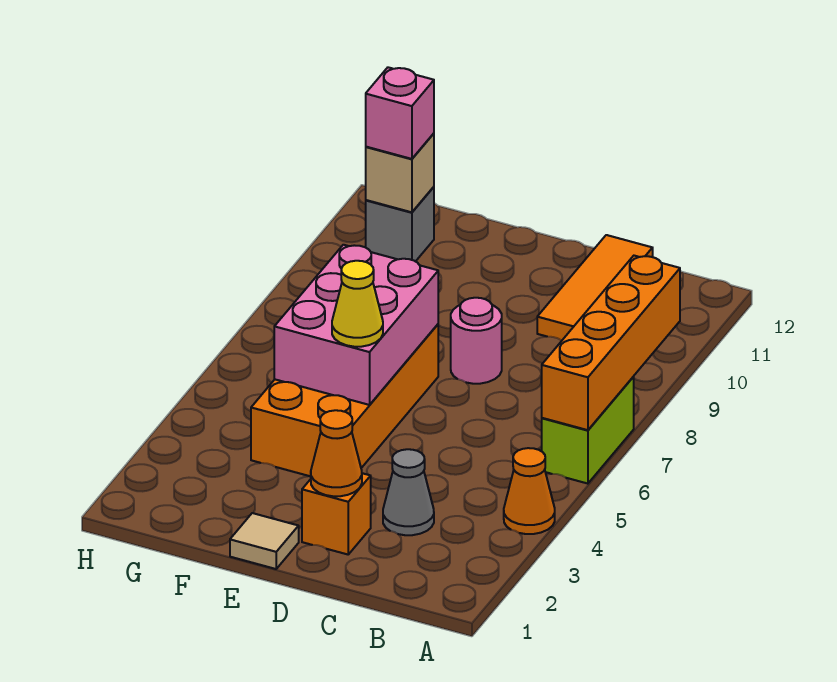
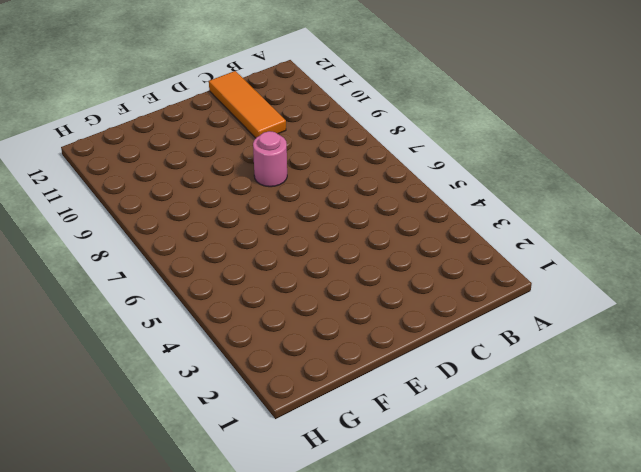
none -> orange 1x1 cone [504,448,555,534]
none -> lime 1x2 brick [542,377,634,484]
none -> grey 1x1 cone [383,449,434,535]

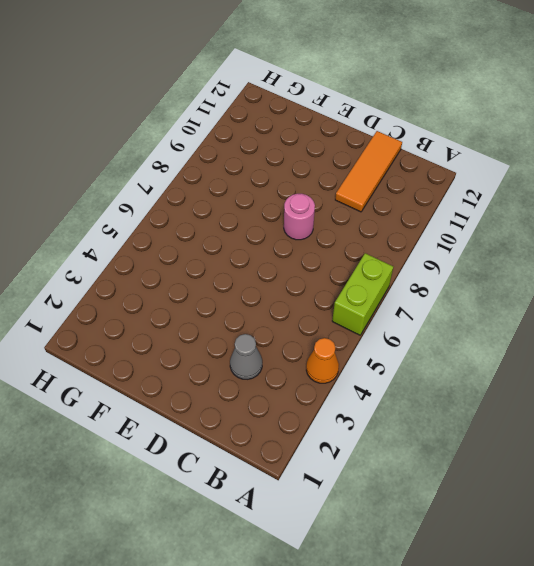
none -> orange 1x1 brick [302,473,371,554]
none -> tan 1x1 tile [230,513,299,569]
none -> orange 2x4 brick [251,324,438,476]

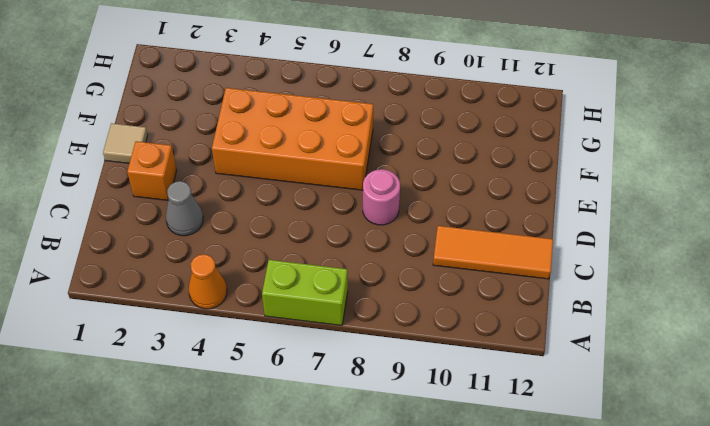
none -> grey 1x1 brick [366,187,434,262]
none -> orange 1x4 brick [542,256,680,430]
none -> orange 1x1 cone [311,410,362,496]

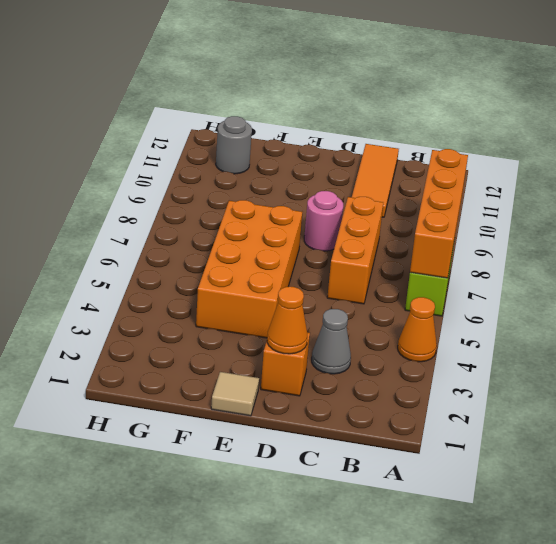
orange 1x3 brick [327,197,383,304] -> none
grey 1x1 round brick [216,116,252,174] -> grey 1x1 brick [366,187,434,262]
none -> pink 2x3 brick [274,245,438,405]
none -> tan 1x1 brick [366,133,434,212]
none -> yellow 1x1 cone [332,261,383,347]

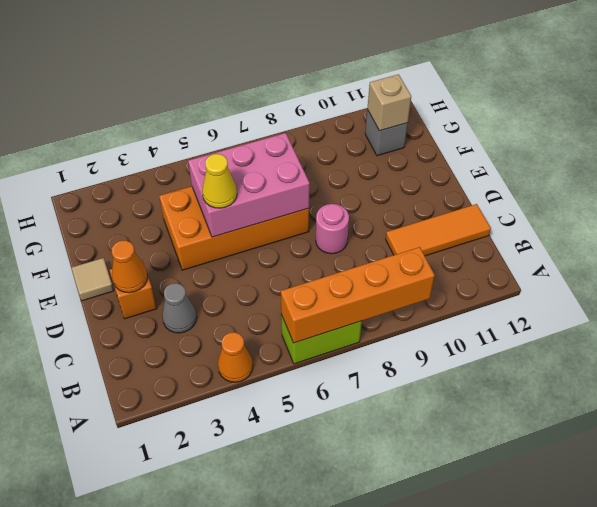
none -> pink 1x1 brick [366,67,434,159]

